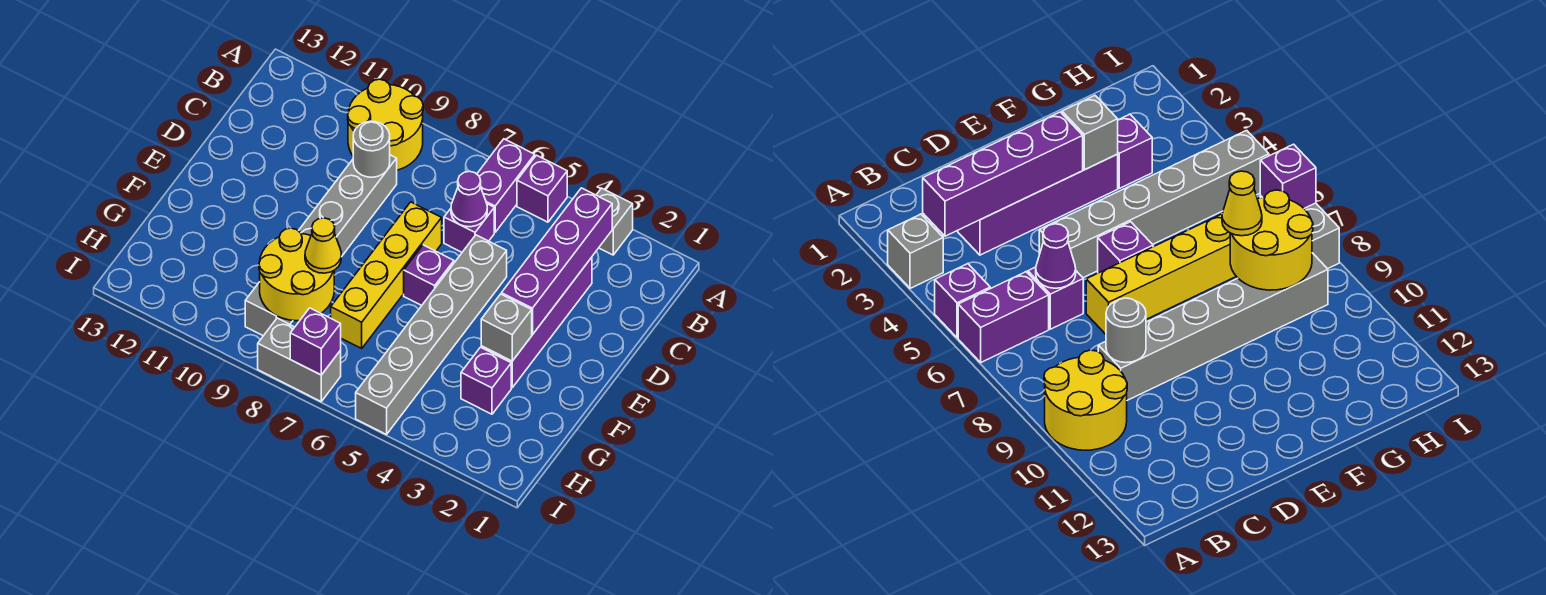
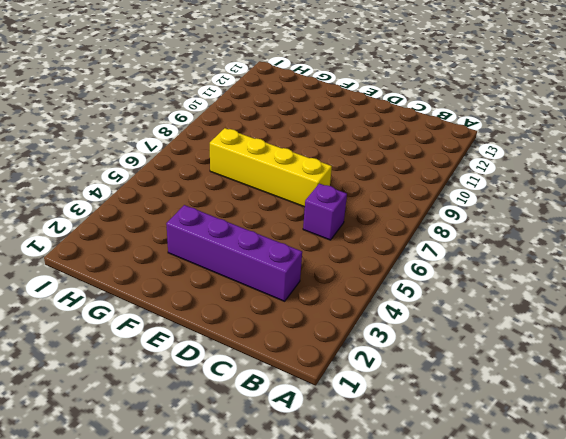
none -> grey 1x1 brick [597,188,633,255]
none -> purple 1x1 brick [517,155,567,222]
none -> purple 1x2 brick [477,139,535,232]

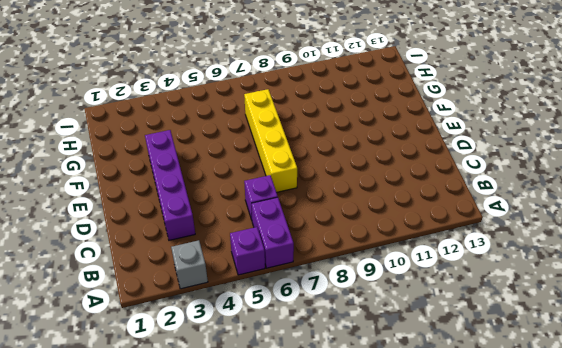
none -> yellow 2x2 round brick [348,79,423,170]
none -> grey 1x6 brick [245,155,397,336]
none -> grey 1x6 brick [356,235,507,435]

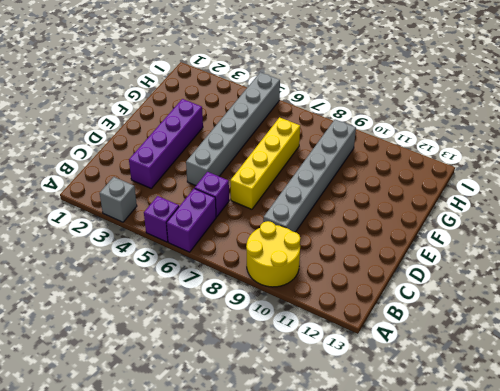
none -> purple 1x1 brick [404,245,454,305]
none -> purple 1x1 brick [461,347,511,414]
none -> grey 1x2 brick [258,318,341,401]

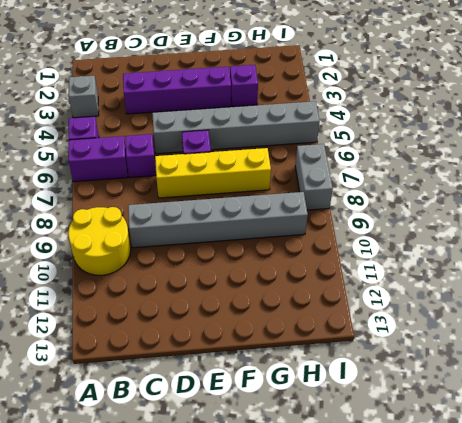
none -> purple 1x4 brick [501,188,612,335]
none -> purple 1x1 cone [451,171,487,227]
none -> grey 1x1 round brick [353,121,390,177]

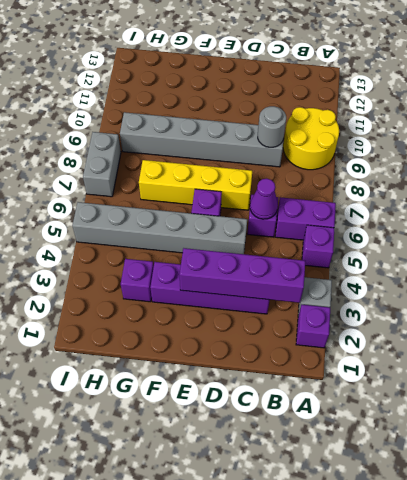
purple 1x1 brick [296,304,330,348] -> purple 1x1 brick moved to [290,308,341,375]
none -> grey 1x1 brick [481,294,532,361]
none -> yellow 2x2 round brick [259,228,334,321]
none -> yellow 1x1 cone [305,218,341,273]

